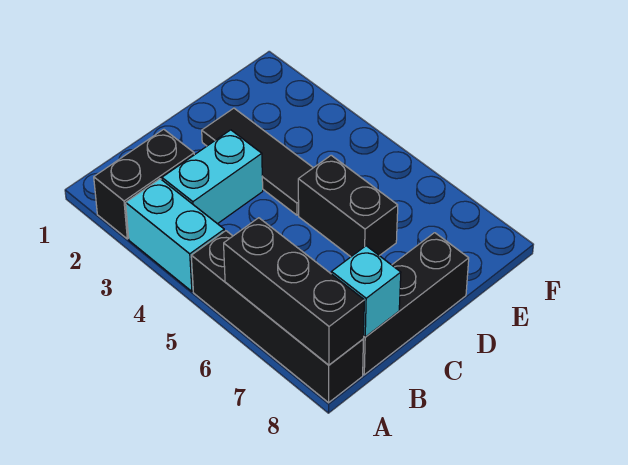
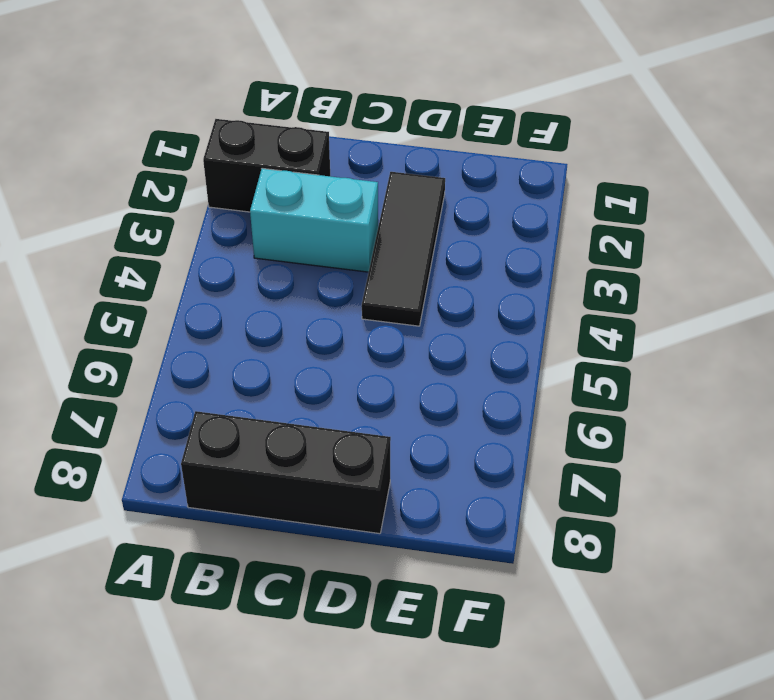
none -> cyan 1x2 brick [126,179,224,291]
none -> black 1x4 brick [191,231,363,403]

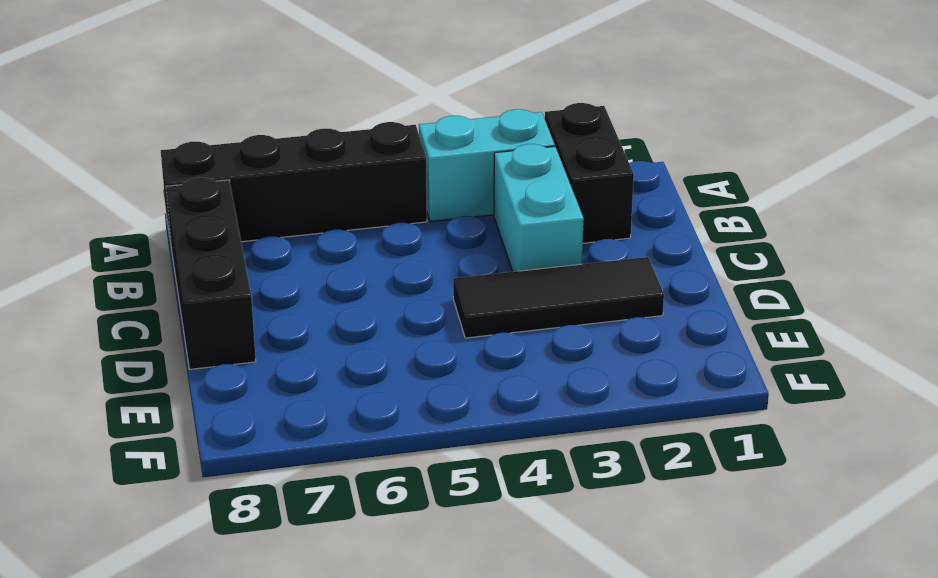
none -> black 1x2 brick [298,155,398,257]
none -> black 1x3 brick [224,218,364,365]

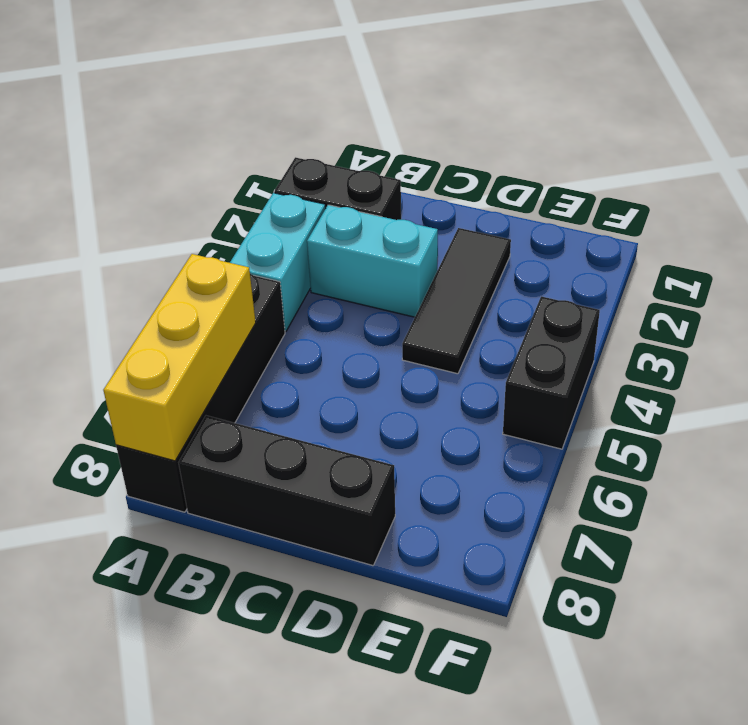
yellow 1x3 brick [103,254,256,461] -> black 1x3 brick [224,218,364,365]
black 1x2 brick [503,296,600,449] -> black 1x2 brick moved to [298,155,398,257]
none -> cyan 1x1 brick [331,246,401,337]

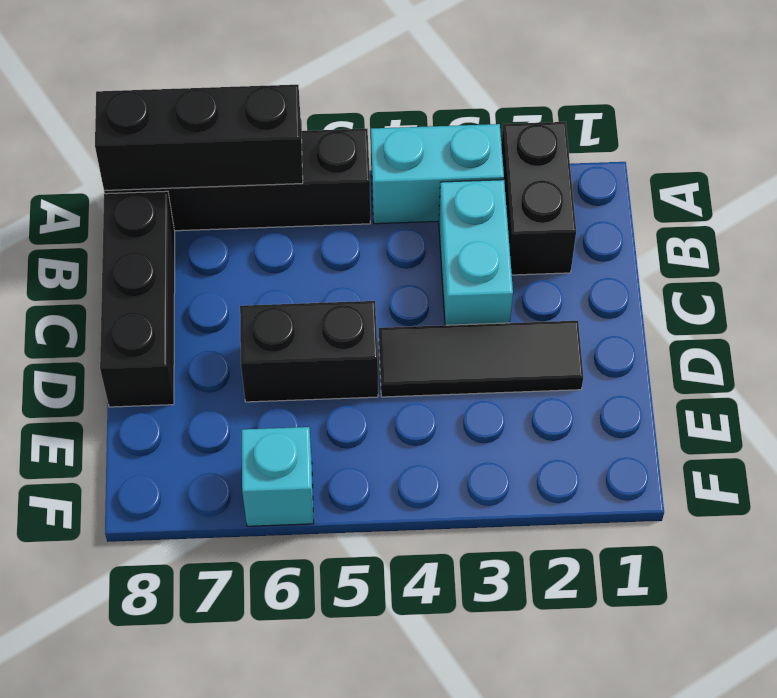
cyan 1x1 brick [242,427,314,526] -> cyan 1x1 brick moved to [331,246,401,337]

